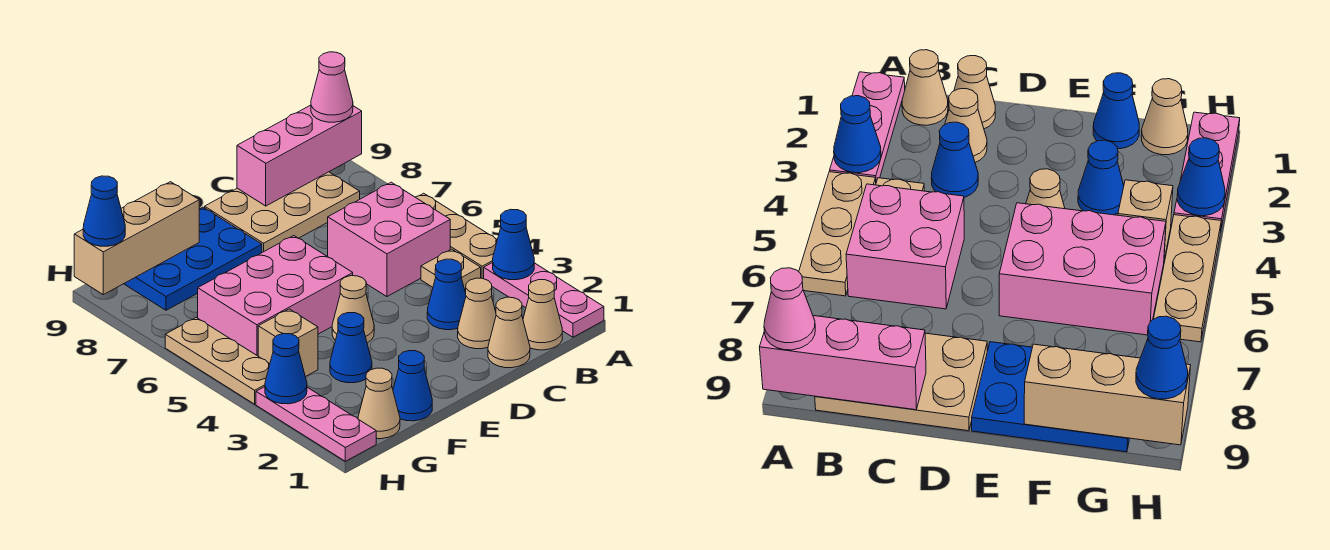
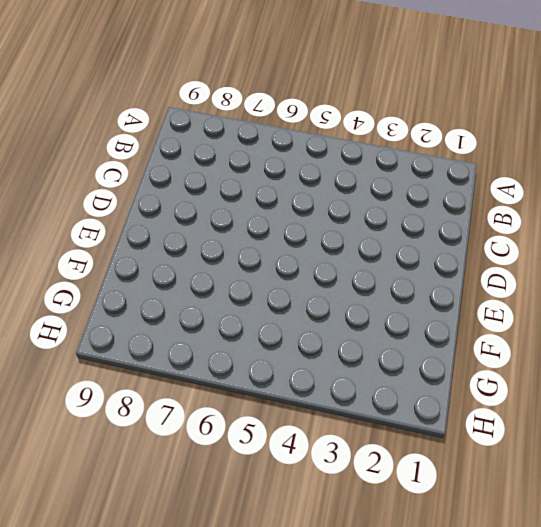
none -> pink 1x3 plate [484,262,604,337]
none -> tan 1x3 plate [416,193,497,279]
none -> tan 1x1 cone [523,280,562,350]

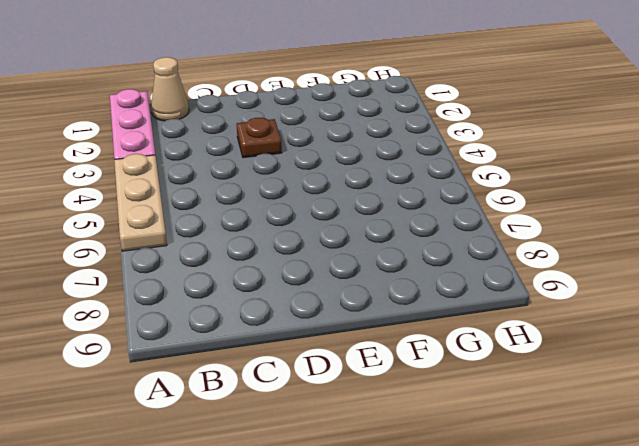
brown 1x1 plate [237,118,282,158] -> none
none -> tan 1x1 plate [421,249,481,290]
none -> pink 2x2 brick [328,182,450,297]
none -> tan 2x3 plate [205,172,360,252]

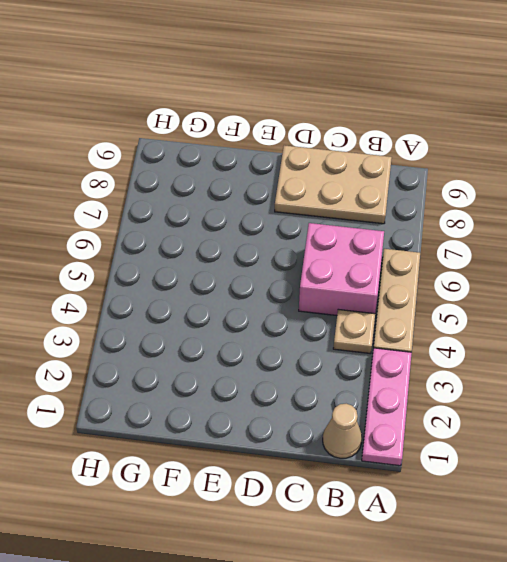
none -> tan 1x1 cone [488,297,530,368]
none -> tan 1x1 cone [458,278,496,349]
none -> blue 1x1 cone [427,259,466,330]

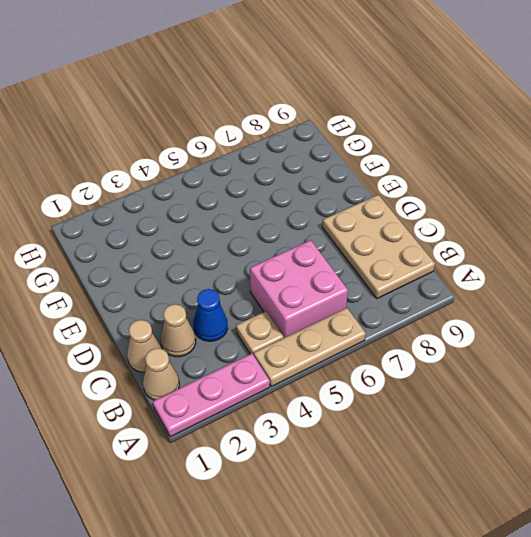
none -> tan 1x1 cone [332,276,374,343]
none -> pink 2x3 brick [198,236,353,356]
none -> blue 2x3 plate [124,207,262,310]

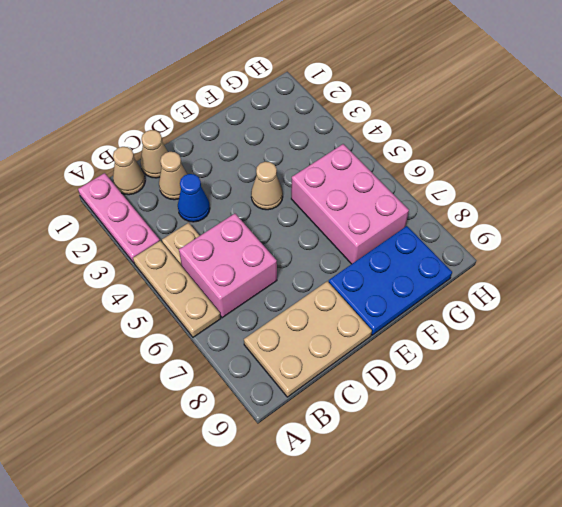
pink 2x3 brick [291,144,409,264] -> pink 2x3 brick turned to [198,236,353,356]
none -> blue 1x1 cone [393,351,432,421]
none -> blue 1x1 cone [330,313,372,383]
none -> tan 1x1 cone [358,368,400,439]

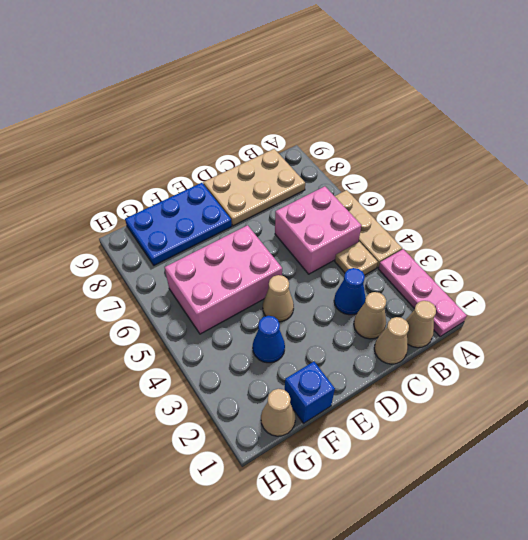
blue 1x1 brick [285,362,335,423] -> blue 1x1 cone [393,351,432,421]
none -> tan 1x1 brick [258,309,318,377]
none -> pink 1x3 plate [256,387,376,461]
none -> tan 1x3 plate [165,318,270,404]

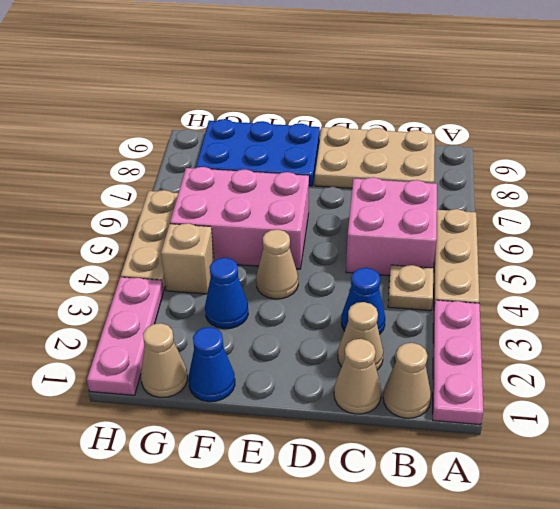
none -> blue 1x1 cone [493,209,534,280]
none -> pink 1x3 brick [237,105,362,206]
none -> tan 1x3 brick [74,182,199,295]

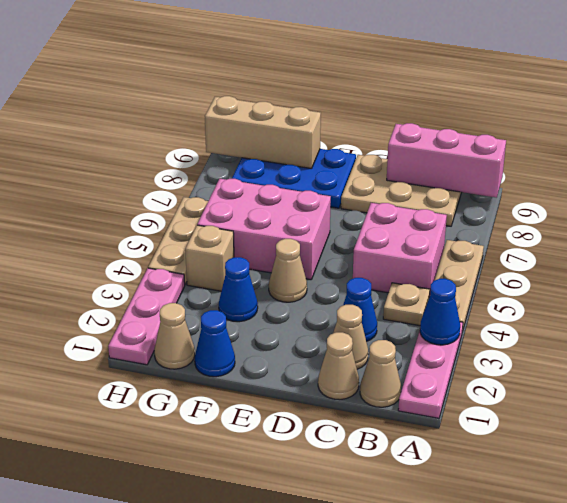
none -> blue 1x1 cone [265,334,307,404]
none -> pink 1x1 cone [311,52,353,122]
none -> blue 1x1 cone [83,176,125,246]

